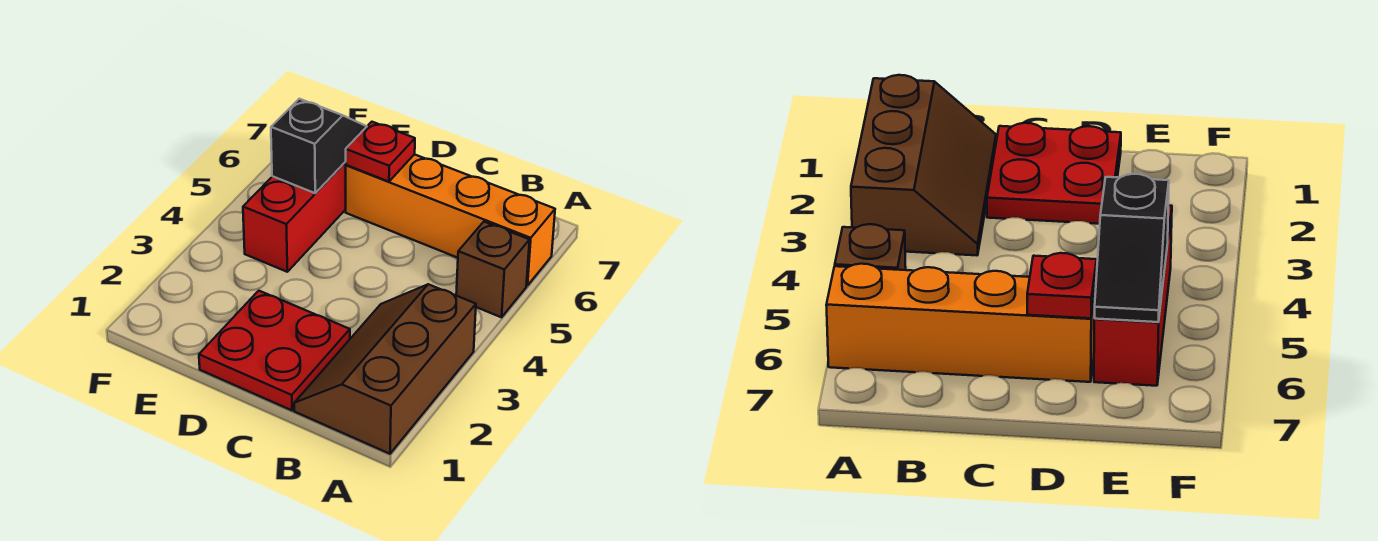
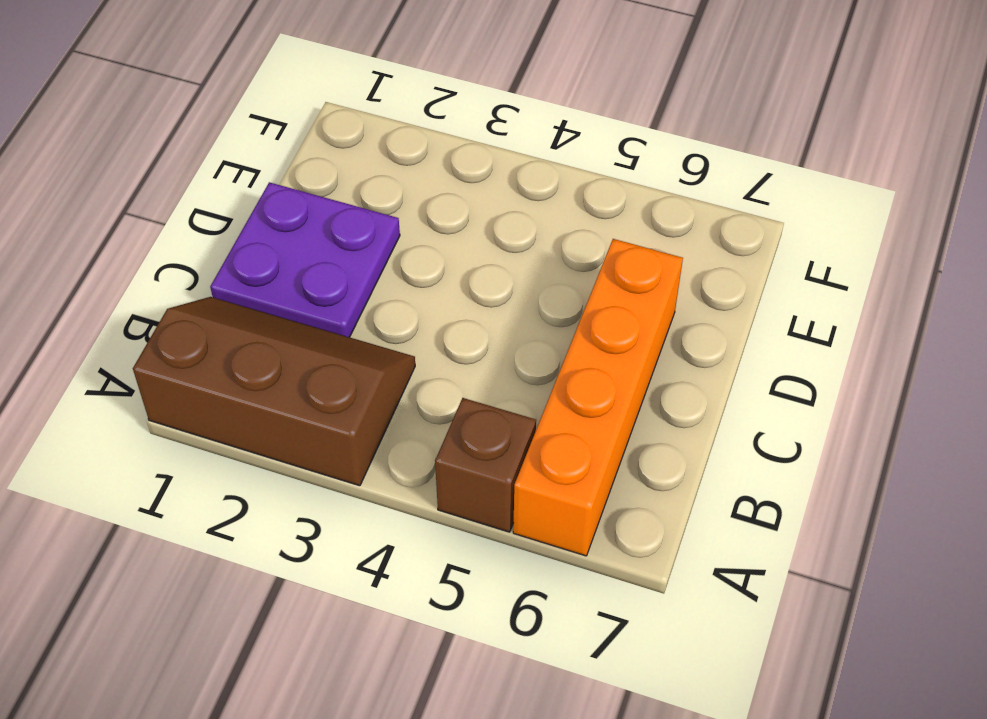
purple 2x2 plate [210,182,400,337] -> red 2x2 plate [199,291,350,410]
none -> red 1x3 brick [243,162,346,272]
none -> red 1x1 plate [346,122,415,182]

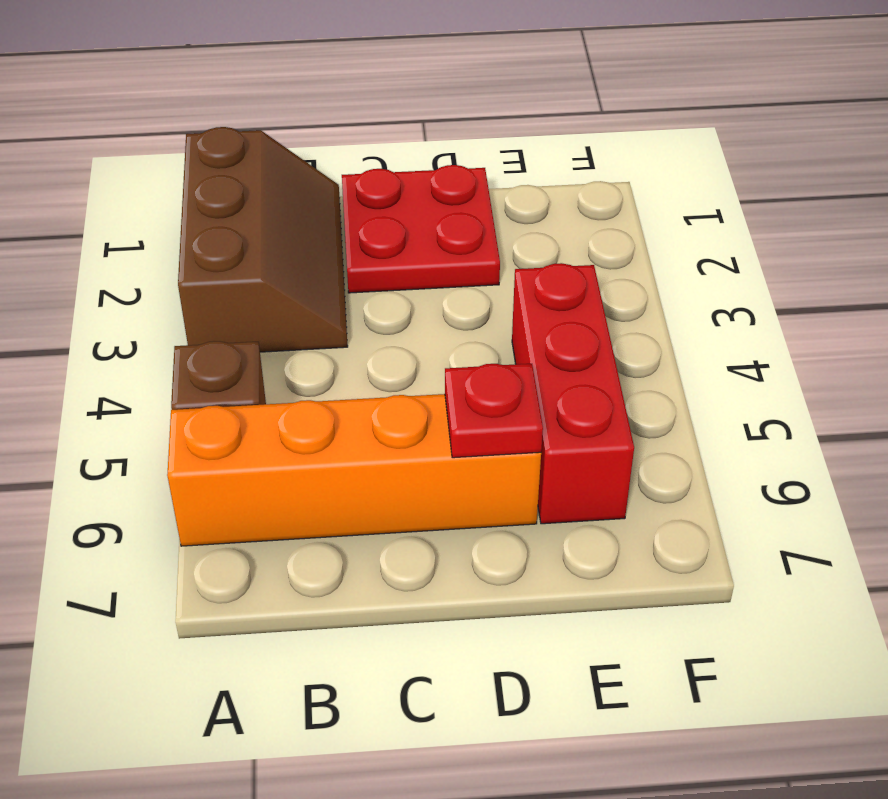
none -> black 1x2 slope [271,99,367,193]

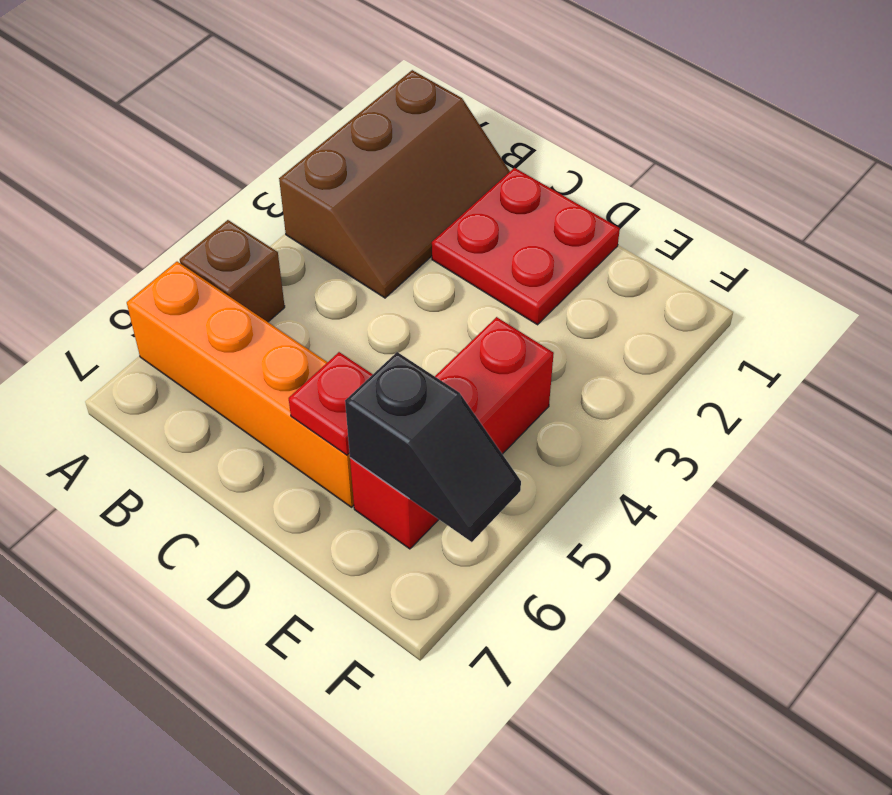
black 1x2 slope [345,352,521,542] -> black 1x2 slope turned to [271,99,367,193]

